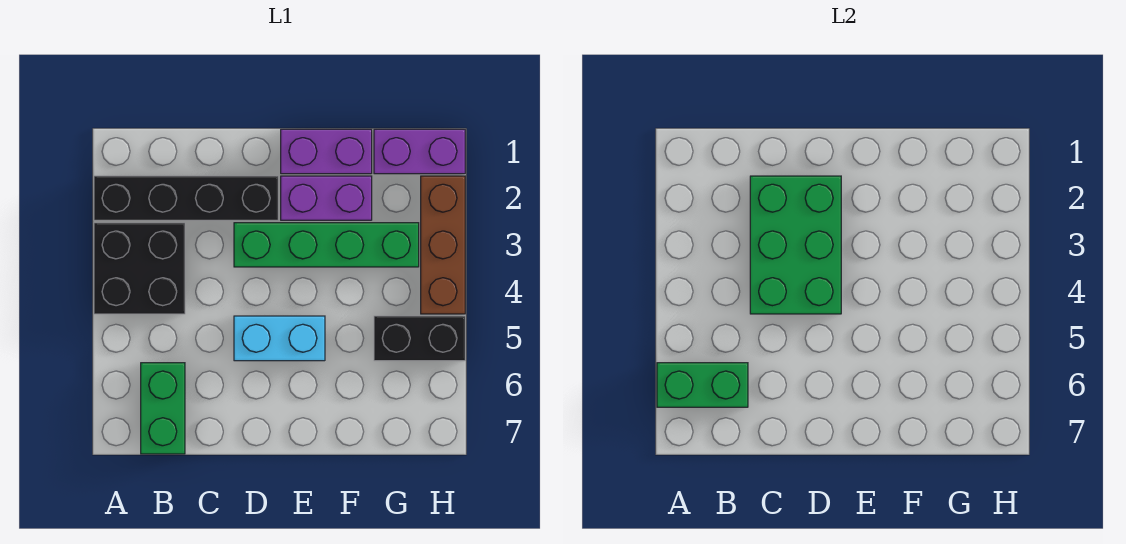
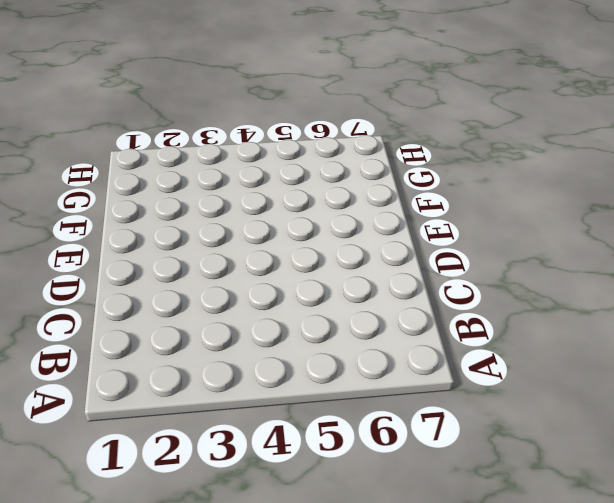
none -> black 1x4 brick [94,176,278,220]
none -> black 2x2 brick [94,223,185,314]
none -> green 1x2 brick [141,363,185,454]

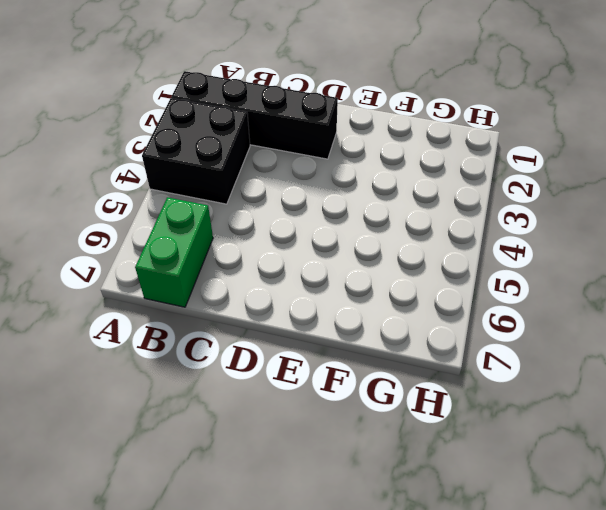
none -> green 1x4 brick [234,223,419,267]
none -> cyan 1x2 brick [234,316,325,361]
none -> purple 1x2 brick [281,129,372,174]

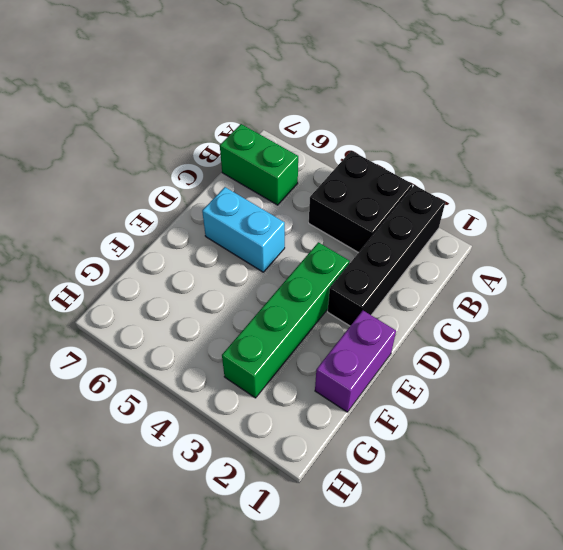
cyan 1x2 brick [202,187,285,272] -> cyan 1x2 brick turned to [234,316,325,361]
none -> purple 1x2 brick [281,176,372,220]
none -> purple 1x2 brick [374,129,465,174]
none -> black 1x2 brick [374,316,465,361]

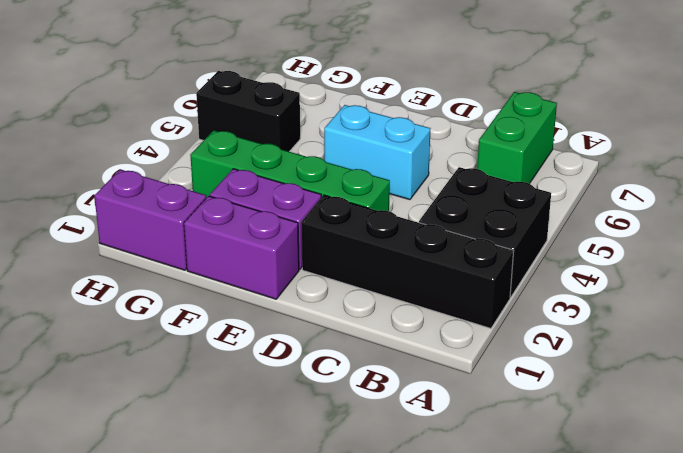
none -> brown 1x3 brick [421,176,465,314]
none -> green 1x2 brick [657,363,748,407]
none -> green 2x3 brick [750,176,841,314]

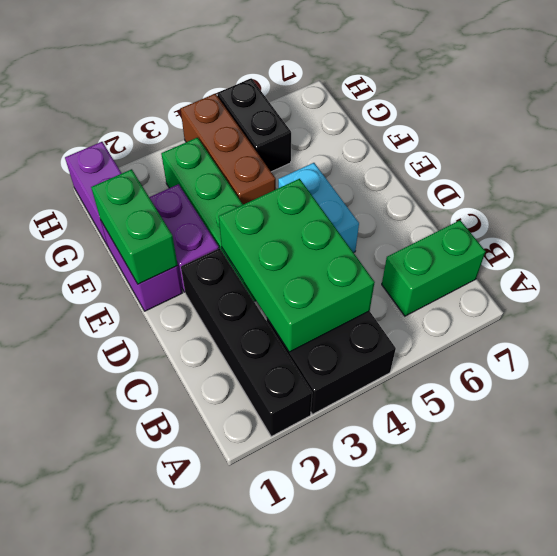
green 2x3 brick [219,179,375,352] -> green 2x3 brick turned to [750,176,841,314]
green 1x2 brick [91,169,178,284] -> green 1x2 brick moved to [657,363,748,407]
brown 1x3 brick [180,94,276,204] -> brown 1x3 brick turned to [421,176,465,314]

